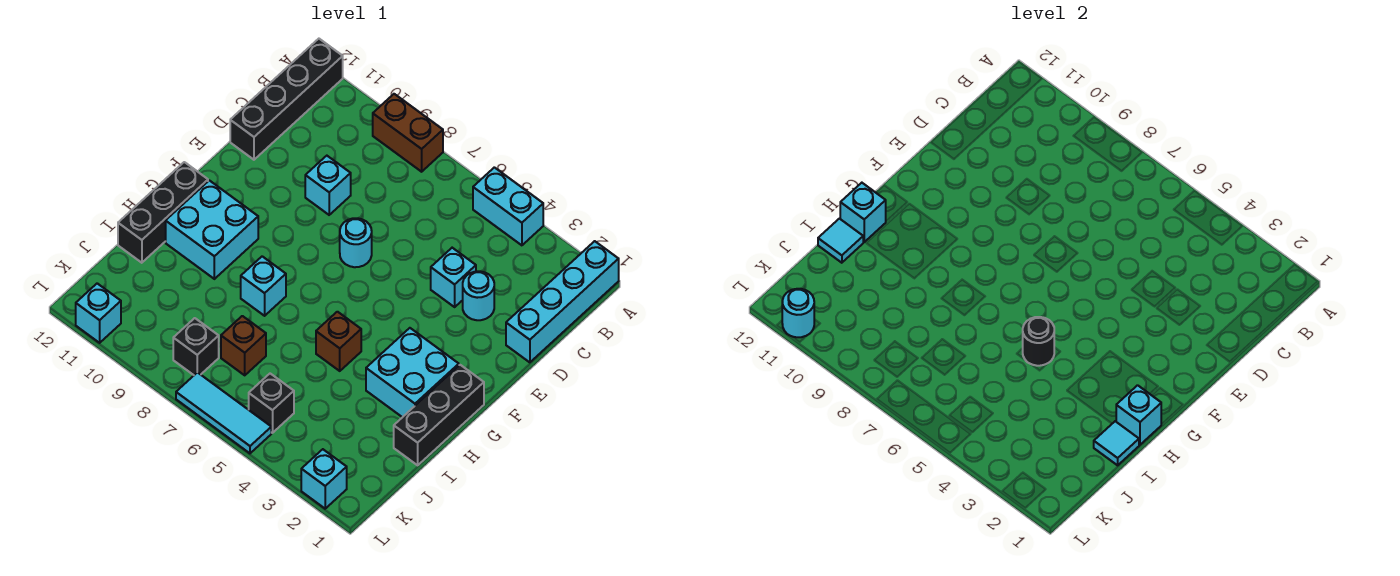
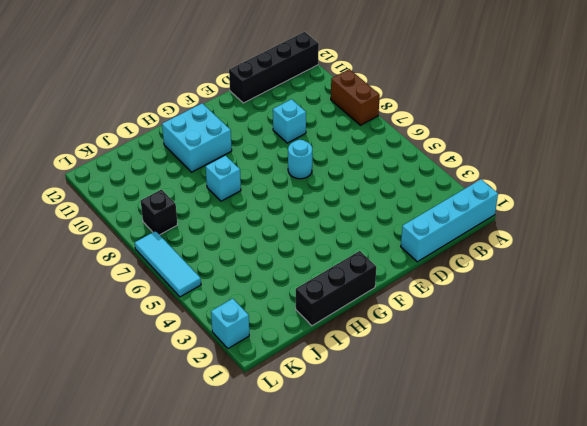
none -> cyan 1x2 brick [473,167,543,245]
none -> cyan 1x1 round brick [463,271,494,320]
none -> cyan 1x1 brick [431,248,476,307]

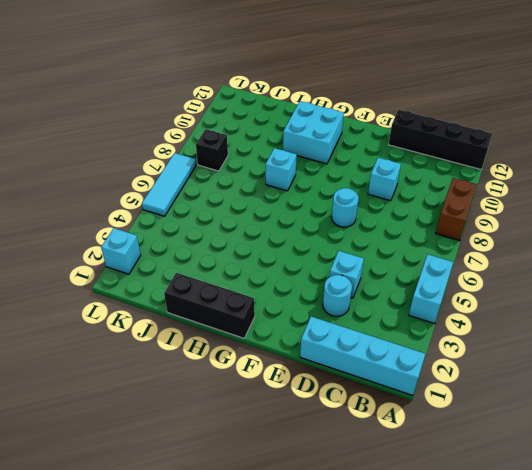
none -> cyan 2x2 brick [366,328,459,417]
none -> black 1x3 brick [118,162,208,263]
none -> brown 1x1 brick [316,312,361,371]

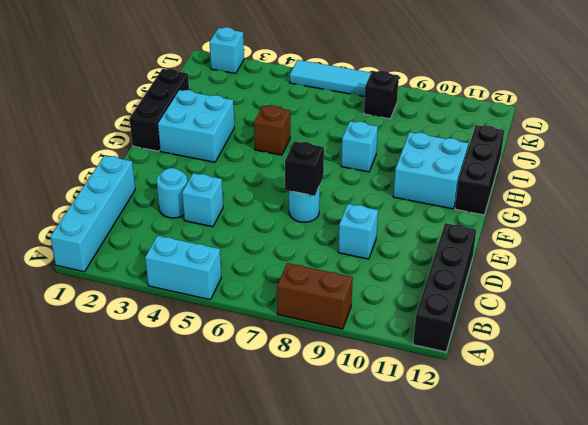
black 1x1 brick [285,141,324,196] -> black 1x1 brick moved to [249,374,294,433]
none -> brown 1x1 brick [221,316,266,375]
none -> cyan 1x1 brick [76,283,121,343]
none -> cyan 1x1 brick [1116,385,1161,445]

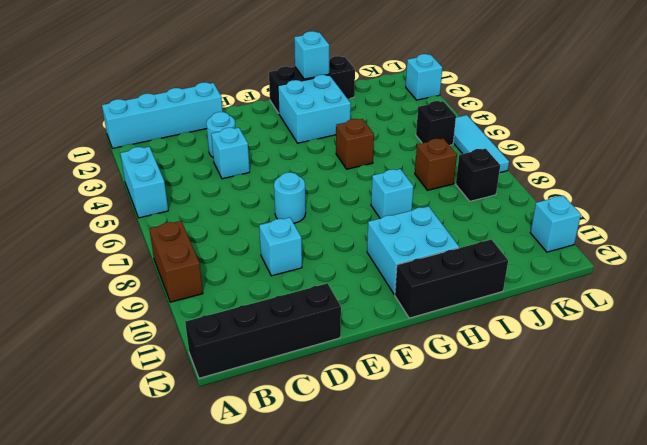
none -> black 1x1 round brick [1023,317,1054,366]
none -> cyan 1x1 brick [840,183,886,242]
none -> cyan 1x1 tile [1094,421,1139,465]

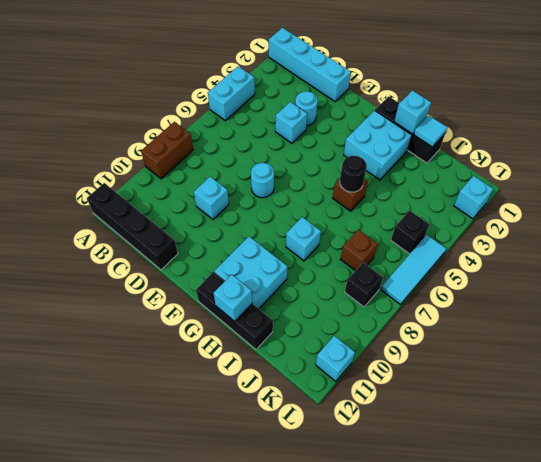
none -> cyan 1x1 tile [818,219,863,263]
none -> cyan 1x1 round brick [782,289,814,337]

